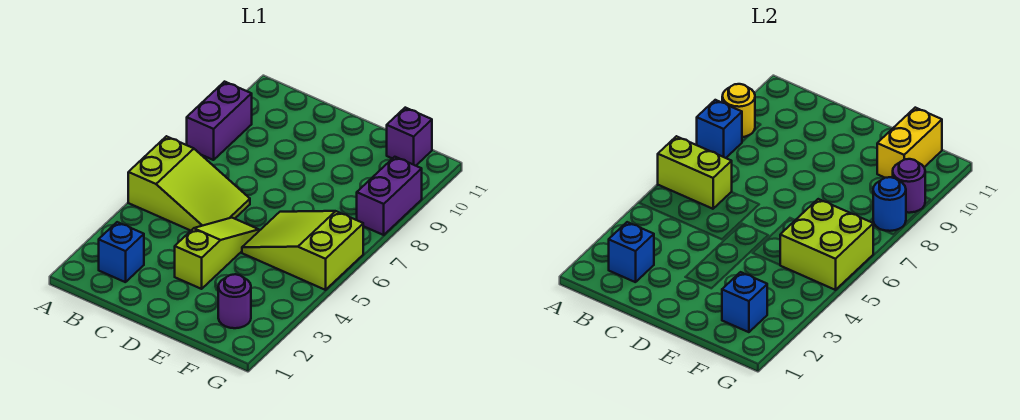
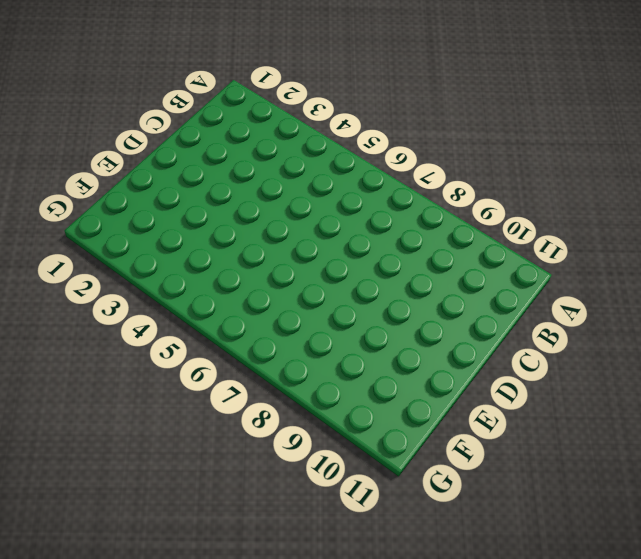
none -> lime 2x3 slope [128,136,250,231]
none -> purple 1x2 brick [187,82,252,160]
none -> blue 1x1 brick [99,222,144,282]

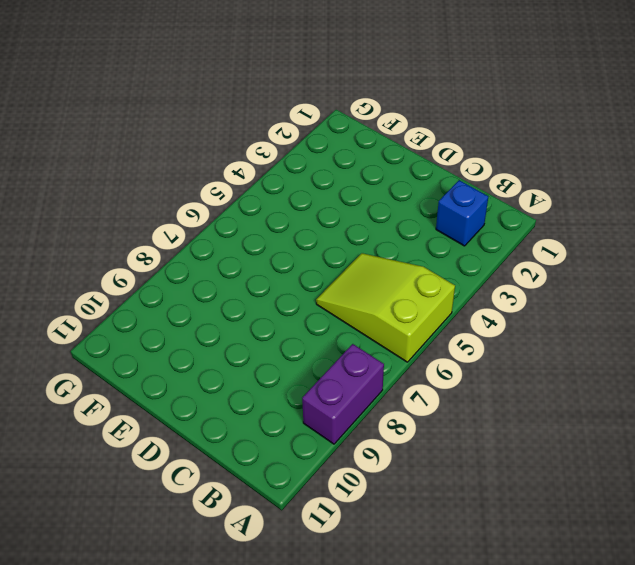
none -> lime 1x3 slope [175,218,259,289]
none -> lime 2x3 slope [242,211,363,290]
none -> purple 1x1 round brick [218,274,251,328]

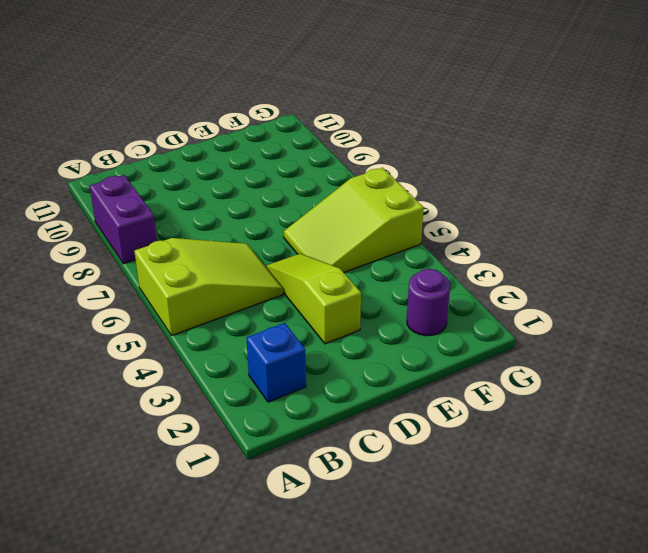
none -> purple 1x1 brick [387,108,432,166]
none -> purple 1x2 brick [357,157,422,235]
none -> lime 1x2 brick [658,136,732,209]

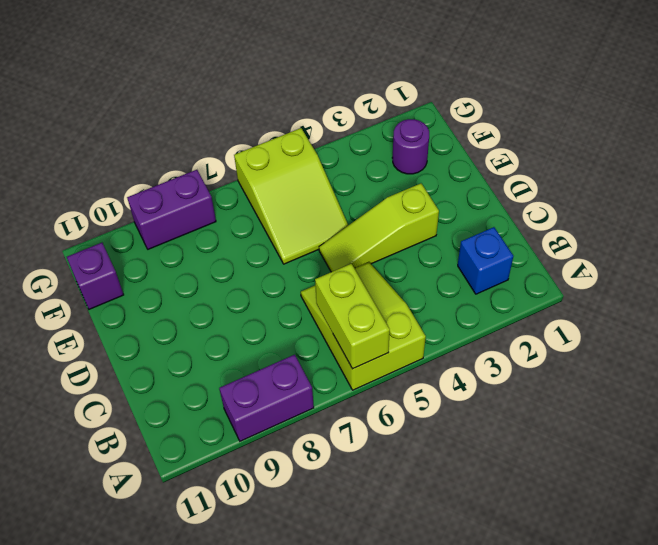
none -> blue 1x1 brick [697,100,742,158]
none -> yellow 1x1 round brick [722,84,755,137]
none -> blue 1x1 brick [609,222,654,282]

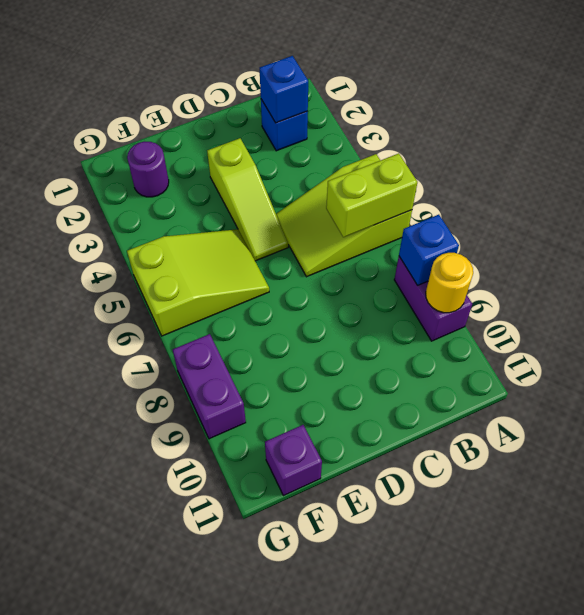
none -> blue 1x1 brick [722,272,767,332]
none -> lime 2x2 brick [780,199,873,290]
none -> yellow 1x2 brick [877,108,942,178]

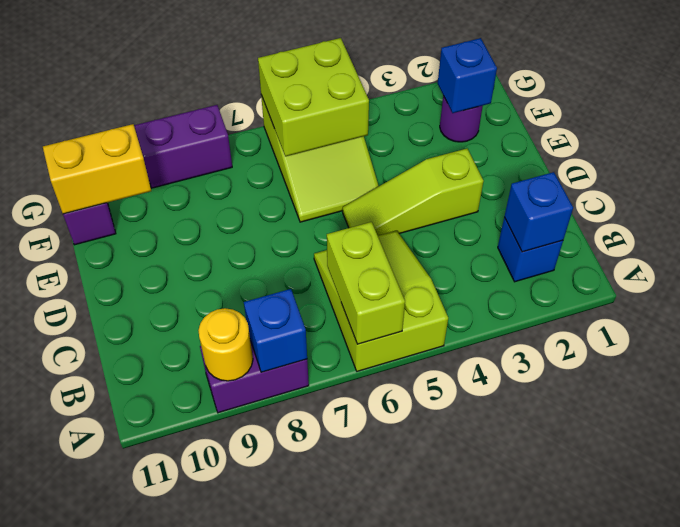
none -> blue 1x1 round brick [873,177,906,231]
none -> purple 1x1 round brick [893,159,925,213]

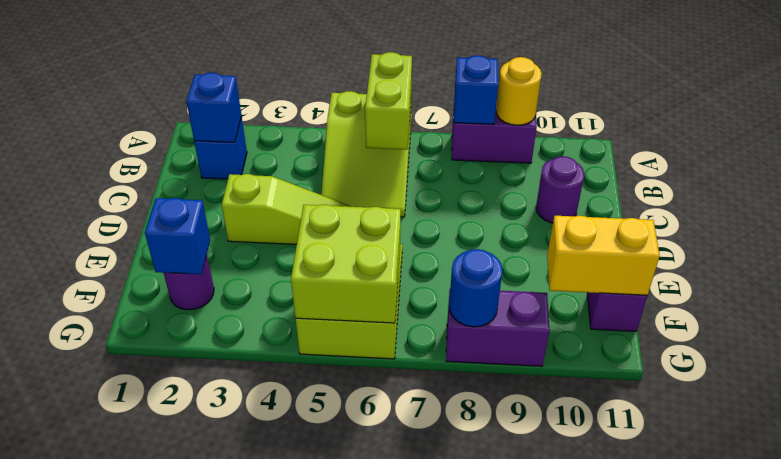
purple 1x1 round brick [536,156,584,223] -> purple 1x1 round brick moved to [893,159,925,213]

